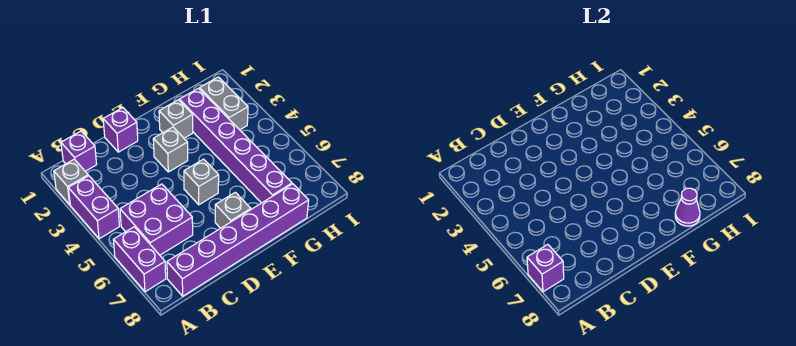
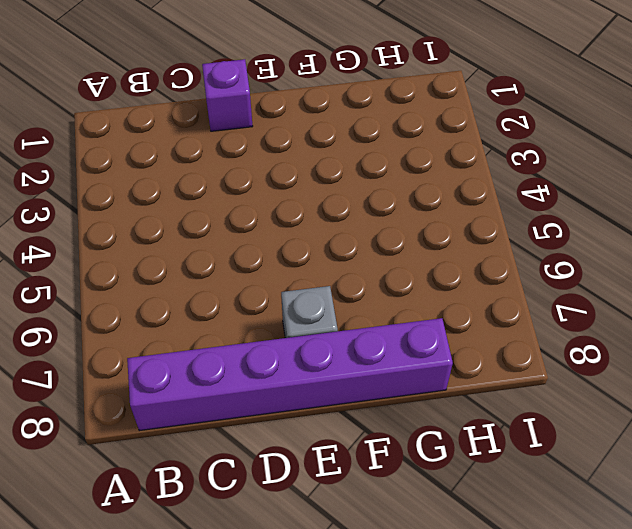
none -> grey 1x1 brick [54,159,88,205]
none -> purple 1x2 brick [68,176,120,239]
none -> purple 1x2 brick [113,227,166,292]

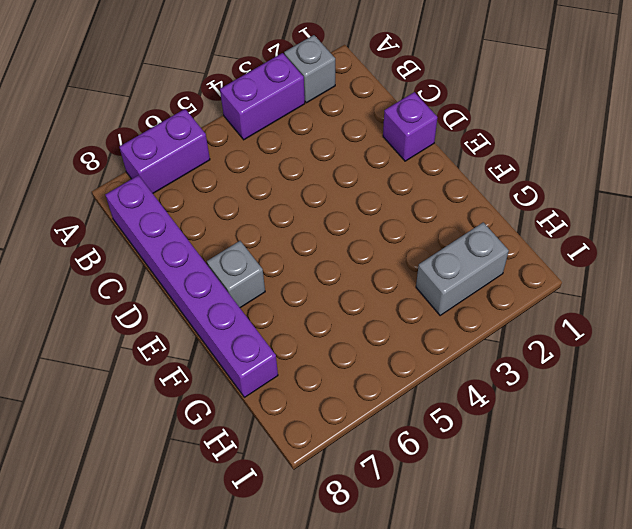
none -> purple 1x1 brick [61,131,97,171]
none -> purple 2x2 brick [120,184,193,255]
none -> grey 1x1 brick [153,127,188,172]

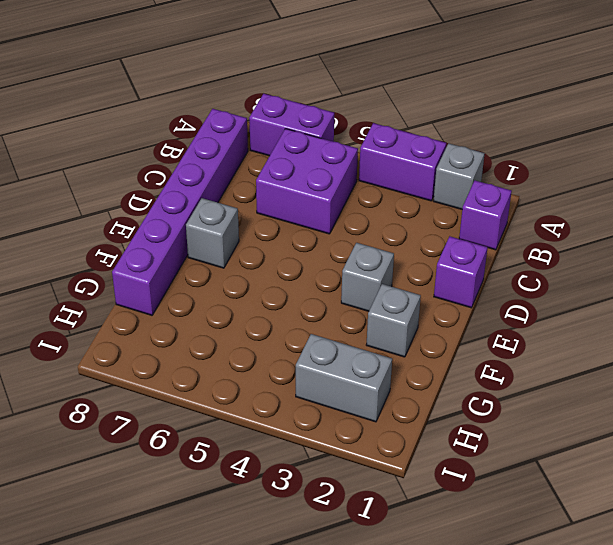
none -> grey 1x1 brick [184,159,219,205]
none -> purple 1x6 brick [179,88,292,203]
none -> purple 1x1 brick [527,245,564,292]

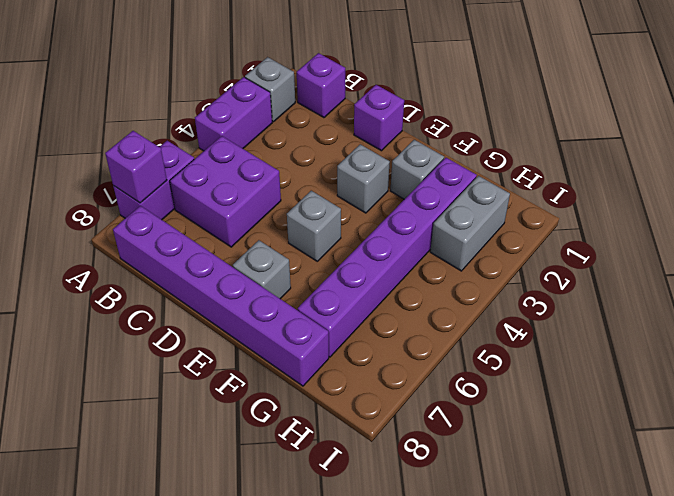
none -> purple 1x1 cone [675,188,700,226]

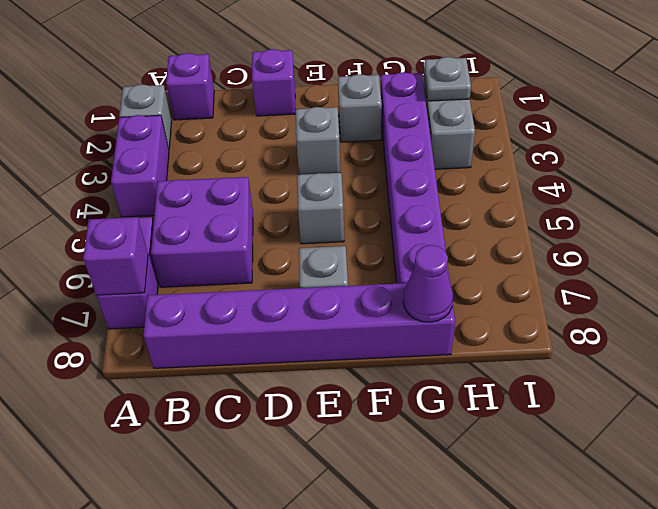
grey 1x1 plate [424,57,471,101] -> none

